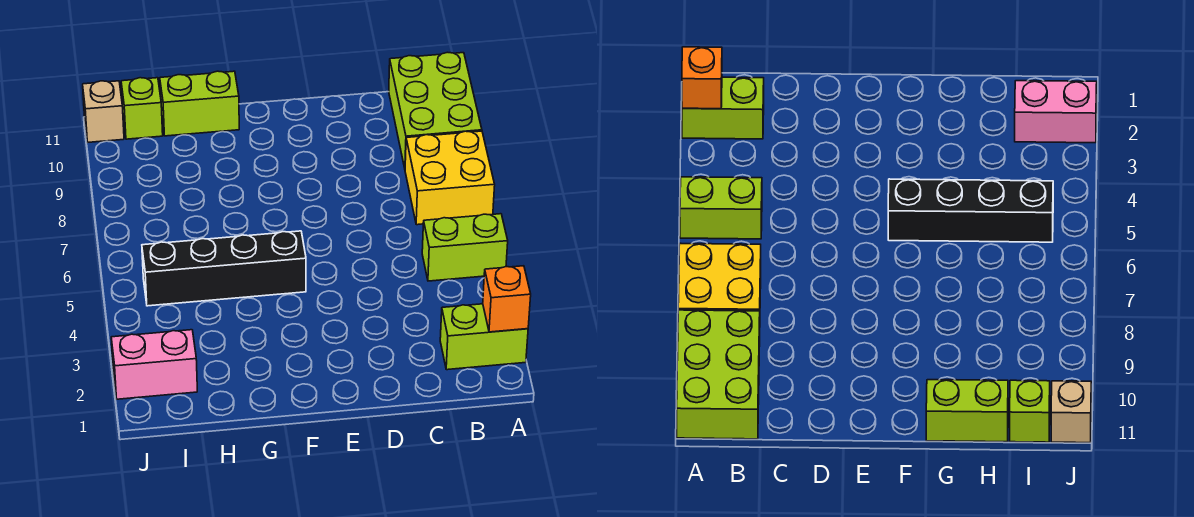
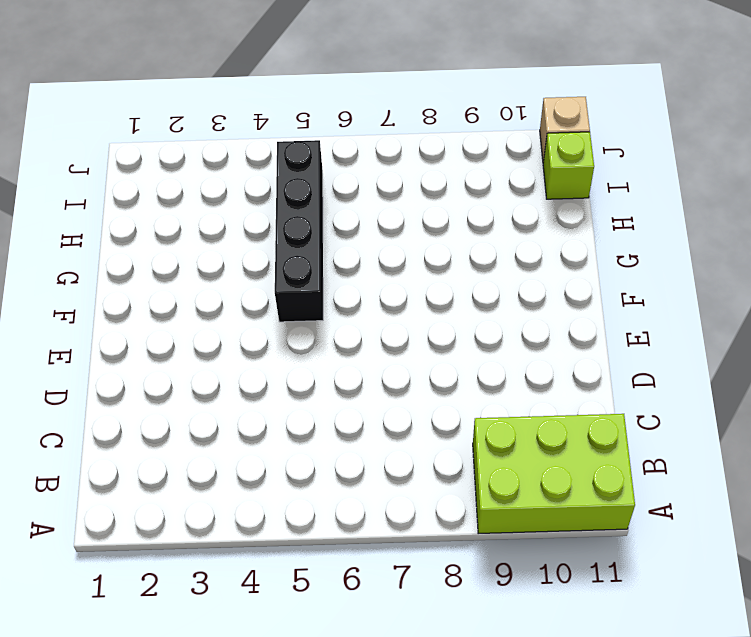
none -> lime 1x2 brick [440,304,528,370]
none -> lime 1x2 brick [422,214,508,281]

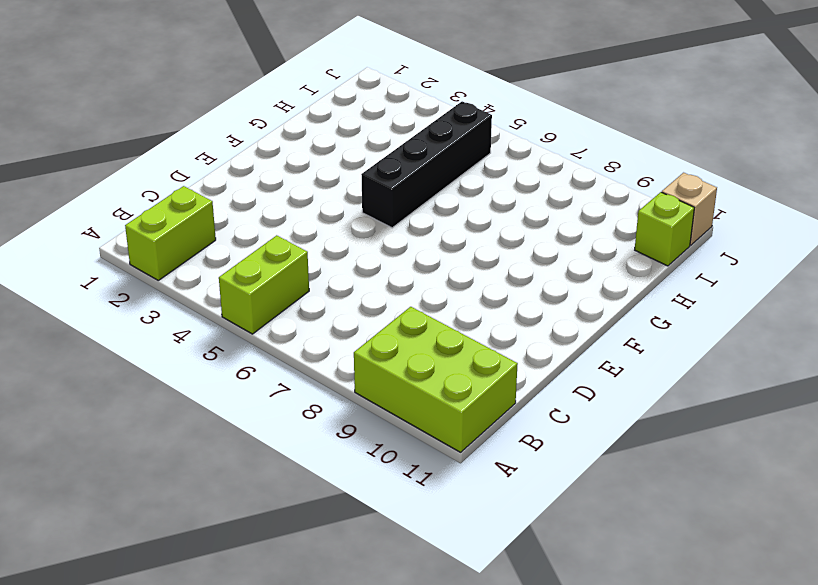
none -> yellow 2x2 brick [405,131,495,225]
none -> lime 1x2 brick [160,71,239,136]

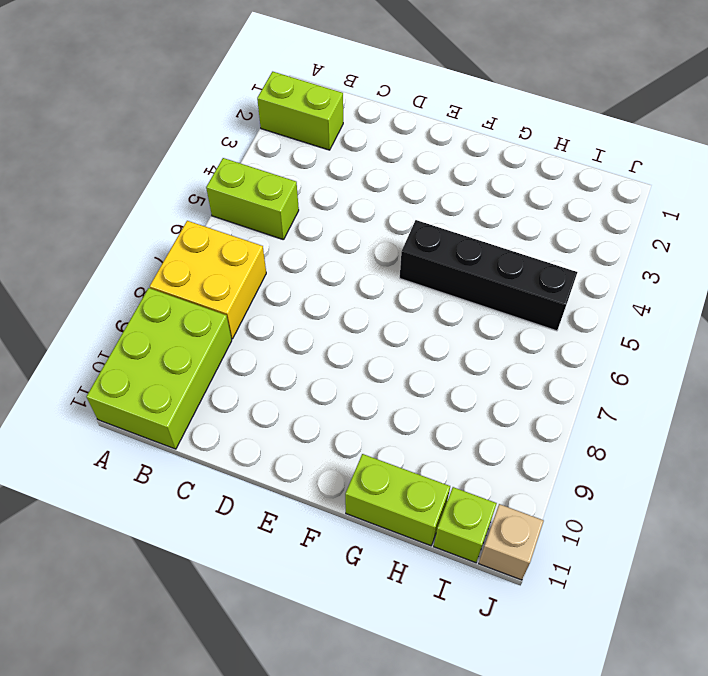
none -> pink 1x2 brick [111,330,197,399]
none -> orange 1x1 brick [483,266,531,332]

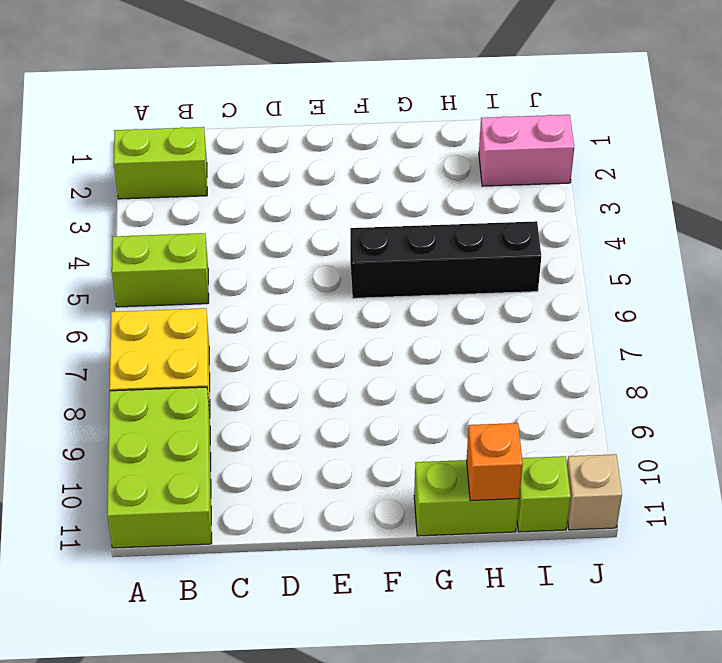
orange 1x1 brick [466,423,523,501] -> orange 1x1 brick moved to [483,266,531,332]

